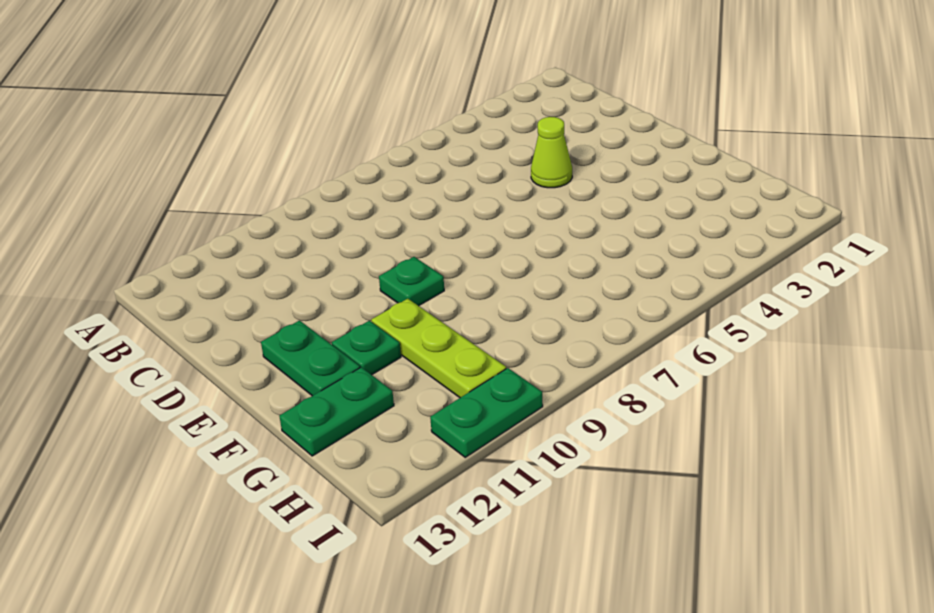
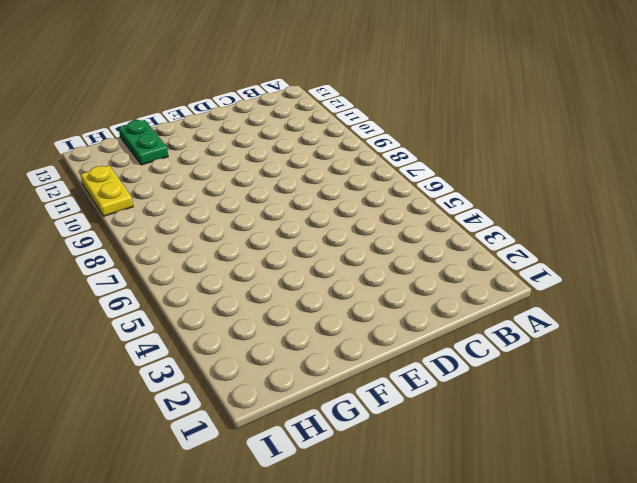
yellow 1x2 plate [81,165,133,216] -> green 1x2 plate [430,368,543,457]
none -> lime 1x1 cone [531,117,572,188]
none -> green 1x1 plate [379,257,444,306]

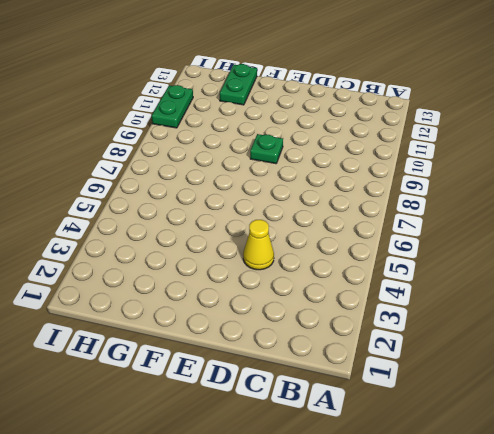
yellow 1x1 cone [243,220,274,270] -> lime 1x1 cone [531,117,572,188]
none -> green 1x2 plate [261,320,360,396]
none -> lime 1x3 plate [371,299,506,398]

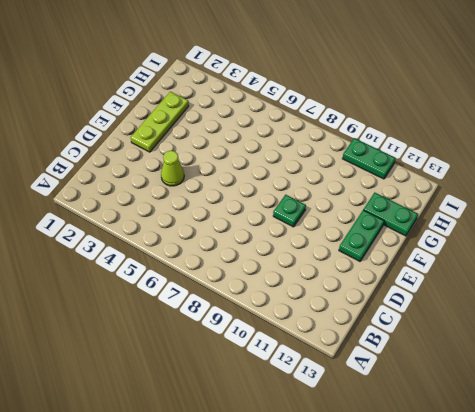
lime 1x3 plate [131,92,189,152] -> lime 1x3 plate moved to [371,299,506,398]
none -> green 1x1 plate [332,321,401,375]

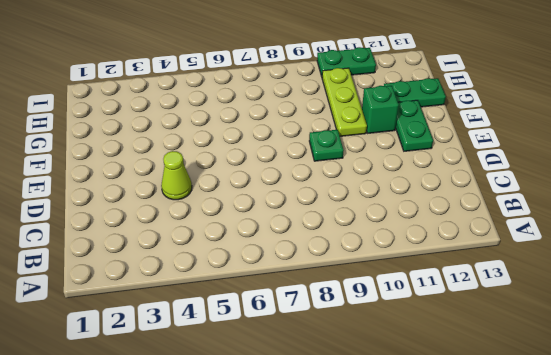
green 1x1 brick [362,86,399,133] -> green 1x1 plate [332,321,401,375]

